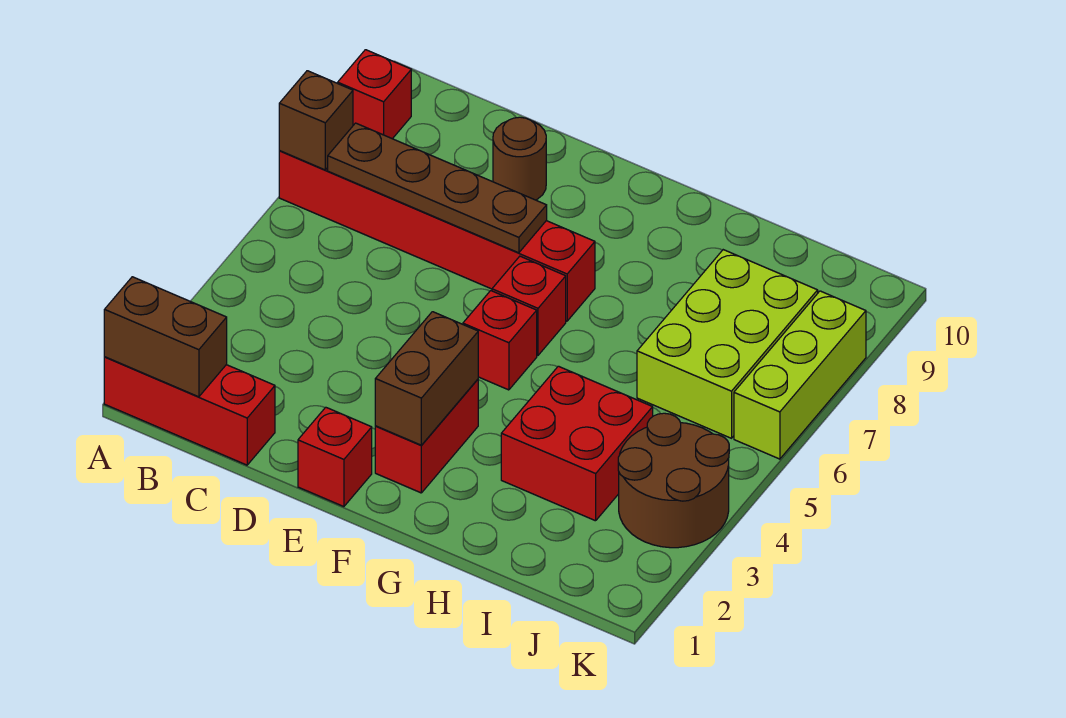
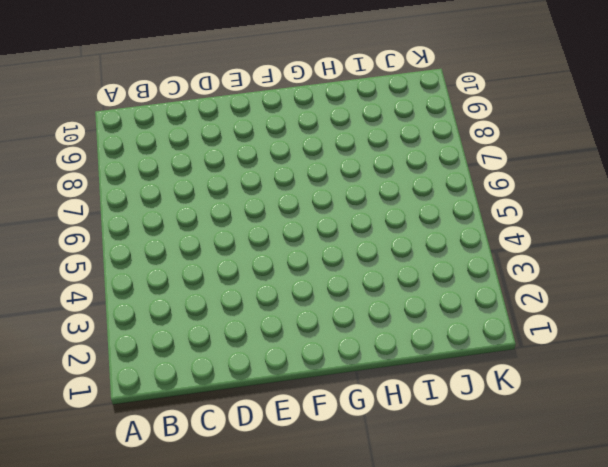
none -> red 1x3 brick [104,357,275,465]
none -> red 1x6 brick [279,151,595,321]
none -> red 1x1 brick [338,50,411,139]

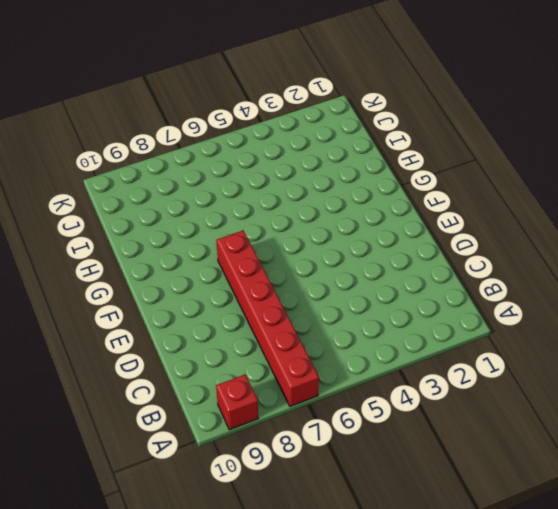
none -> red 1x3 brick [104,357,275,465]
none -> brown 1x1 round brick [493,117,546,200]
none -> red 1x1 brick [298,407,372,507]

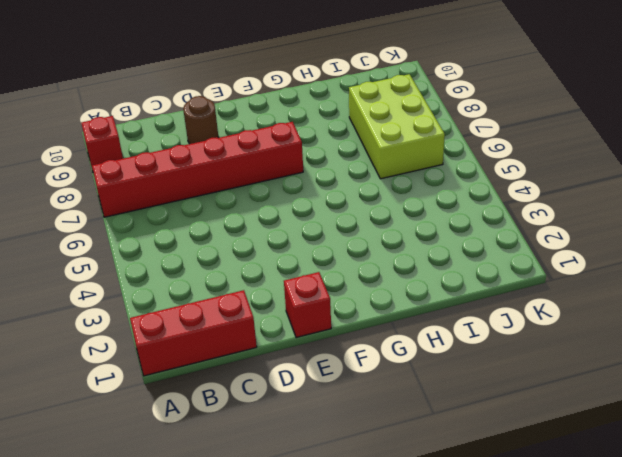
none -> red 1x2 brick [375,379,478,493]
none -> red 1x1 brick [463,291,537,390]
none -> red 1x1 brick [492,256,566,355]

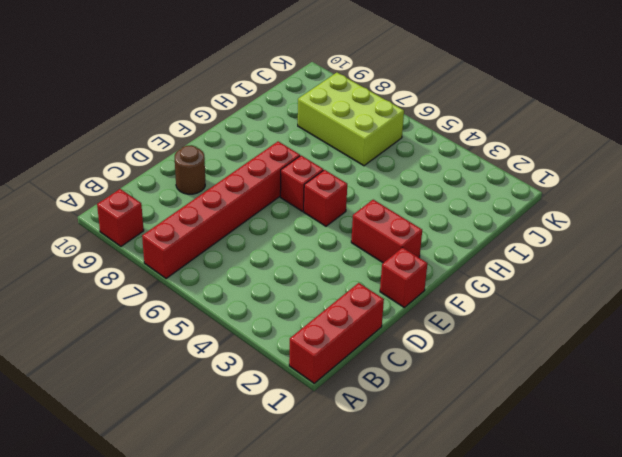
none -> red 2x2 brick [501,366,653,521]
none -> brown 2x2 round brick [618,413,729,548]
none -> lime 1x3 brick [734,291,866,459]

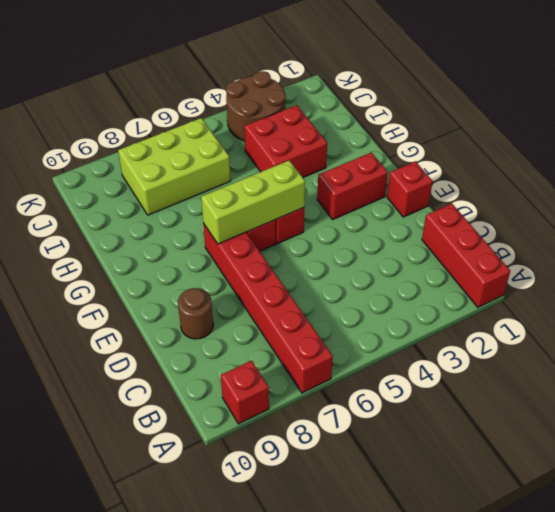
lime 1x3 brick [201,161,305,244] -> lime 1x3 brick moved to [734,291,866,459]
none -> brown 1x2 brick [104,277,227,397]
none -> brown 1x1 brick [279,71,353,170]
none -> brown 1x4 plate [328,123,547,253]

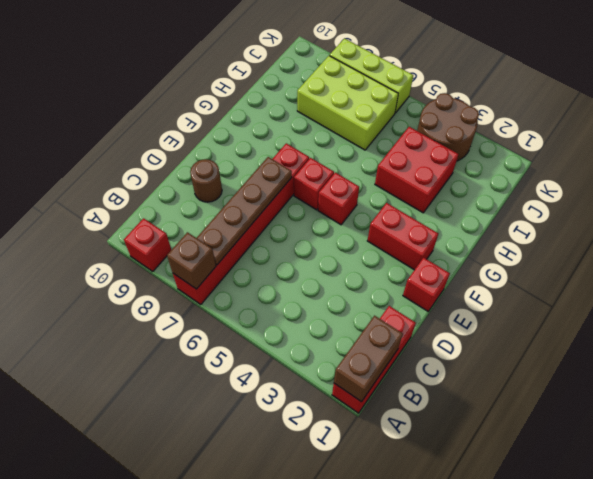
none -> brown 1x2 brick [375,312,478,445]

